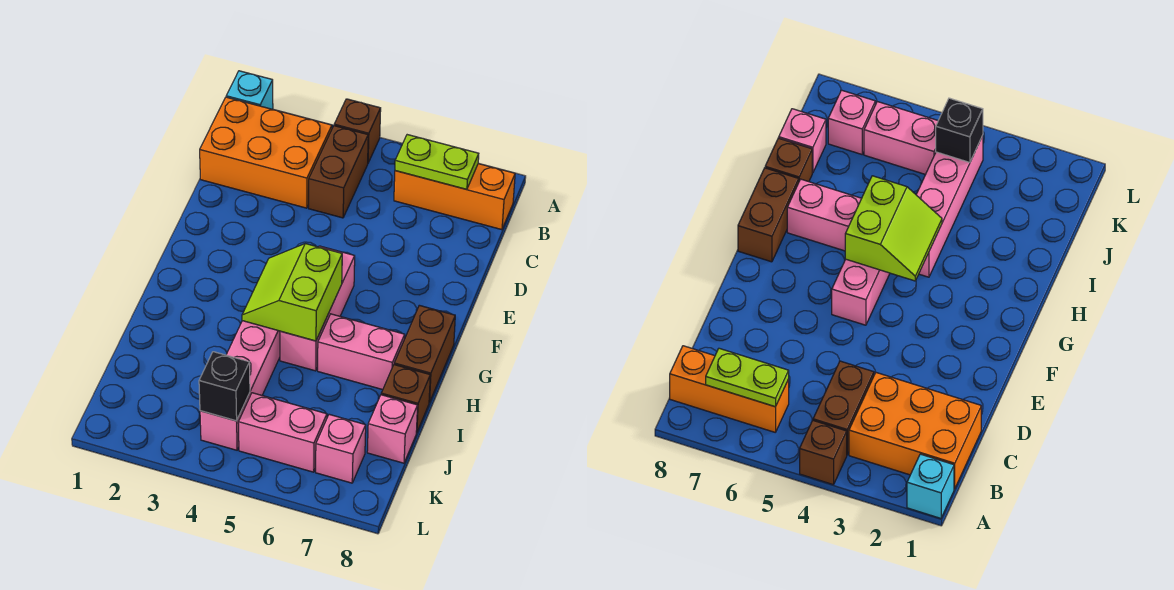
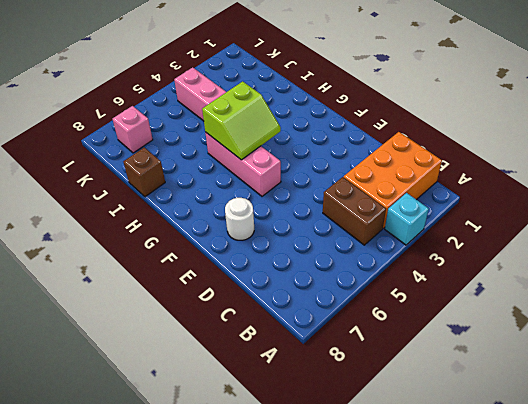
cyan 1x1 brick [385,193,429,245] -> cyan 1x1 brick moved to [226,71,273,109]
white 1x1 round brick [225,198,254,240] -> none
lime 2x2 slope [202,81,281,160] -> lime 2x2 slope turned to [242,244,342,341]
none -> brown 1x1 brick [334,99,381,163]
none -> orange 1x3 brick [394,163,515,230]
none -> brown 1x2 brick [394,305,455,402]

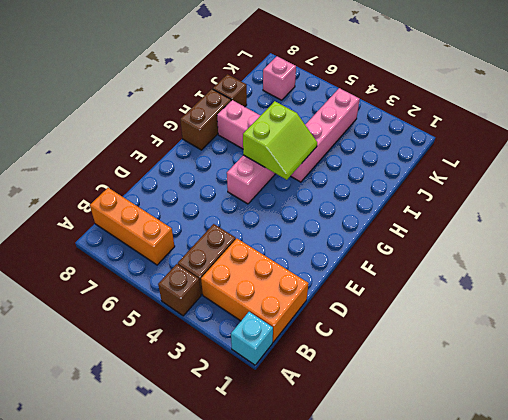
none -> pink 1x1 brick [367,395,418,463]
none -> pink 1x2 brick [238,393,327,472]
none -> lime 1x2 plate [395,135,479,189]

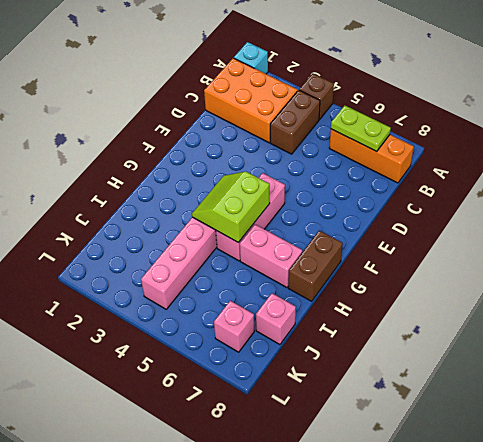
none -> brown 1x1 brick [381,365,430,433]
none -> pink 1x2 brick [238,393,327,472]
none -> black 1x1 brick [199,352,250,421]

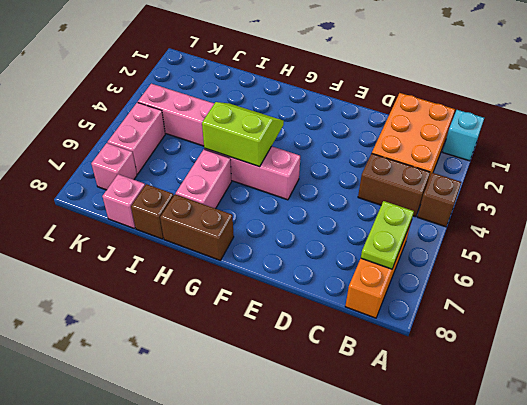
none -> black 1x1 brick [199,352,250,421]

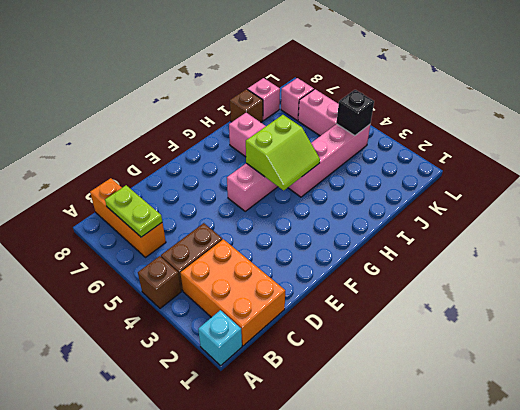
none -> brown 1x2 brick [394,305,455,402]

